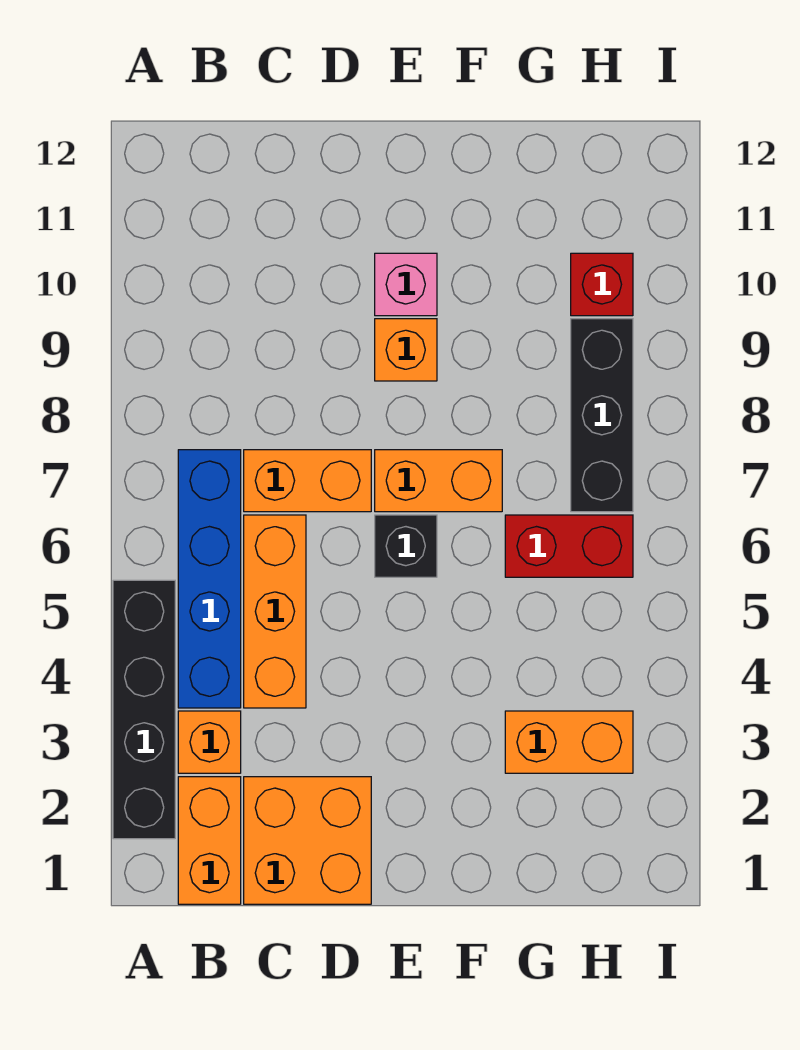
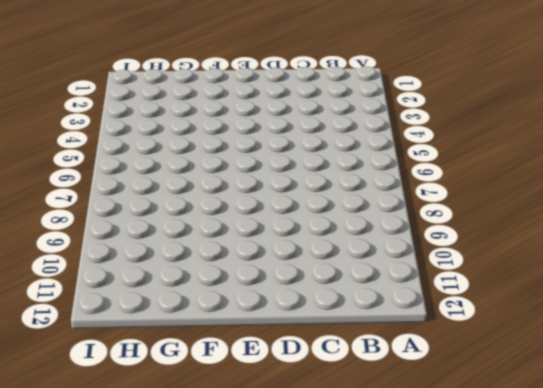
none -> black 1x4 brick [113,580,175,839]
none -> orange 1x2 brick [178,777,241,904]
none -> orange 1x1 brick [178,711,241,773]

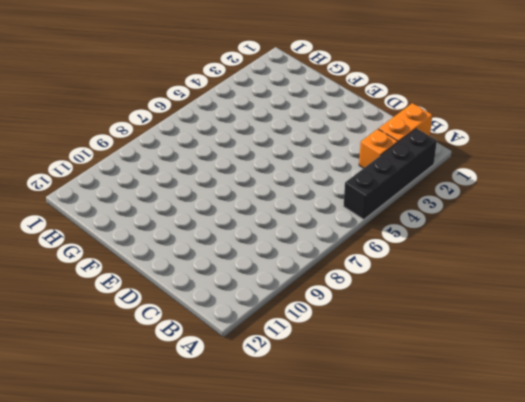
none -> blue 1x4 brick [178,450,241,708]
none -> orange 2x2 brick [244,777,371,904]
none -> orange 1x3 brick [244,515,306,708]

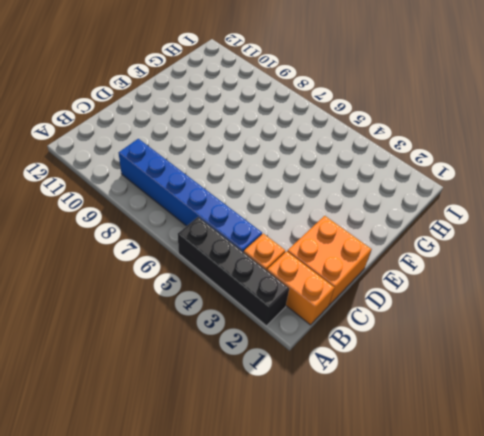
blue 1x6 brick [119,139,262,252] -> blue 1x4 brick [178,450,241,708]
none -> orange 1x3 brick [244,515,306,708]
none -> orange 1x2 brick [244,450,371,512]
none -> black 1x1 brick [375,515,437,577]

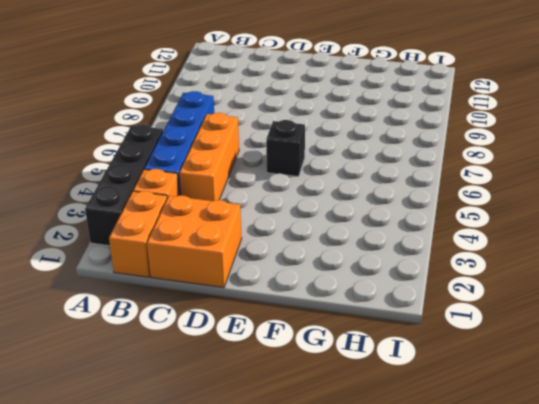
none -> orange 1x2 brick [244,450,371,512]
none -> orange 1x2 brick [375,450,502,512]
none -> orange 1x1 brick [375,319,437,381]

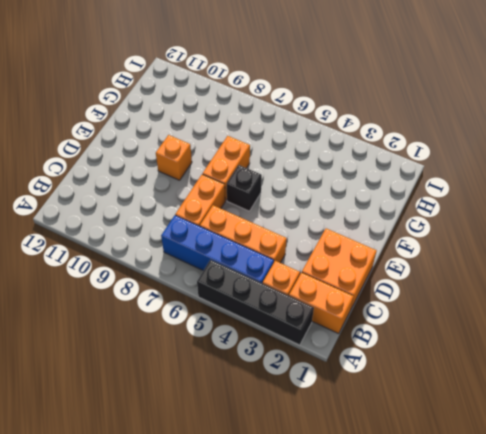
none -> pink 1x1 brick [375,253,437,316]
none -> orange 1x2 brick [505,711,633,773]
none -> red 1x2 brick [505,515,633,577]

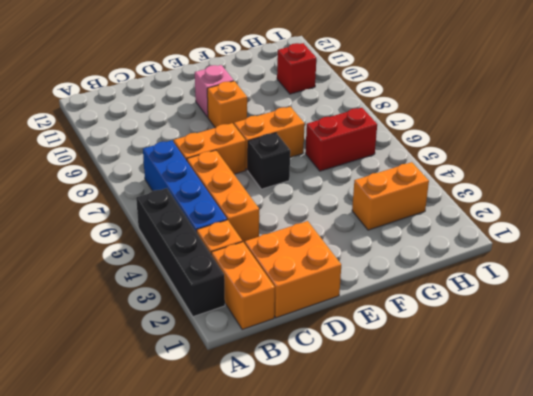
none -> black 1x3 brick [571,319,633,512]

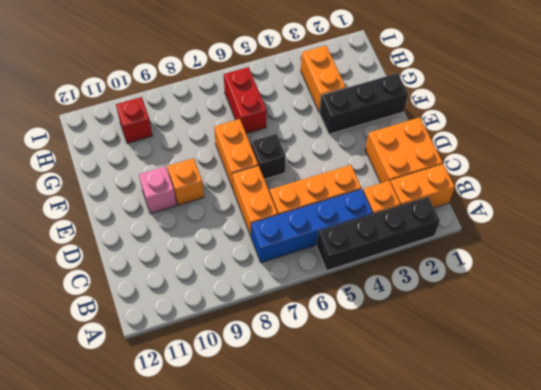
black 1x3 brick [320,73,408,134] -> black 1x3 brick moved to [571,319,633,512]

